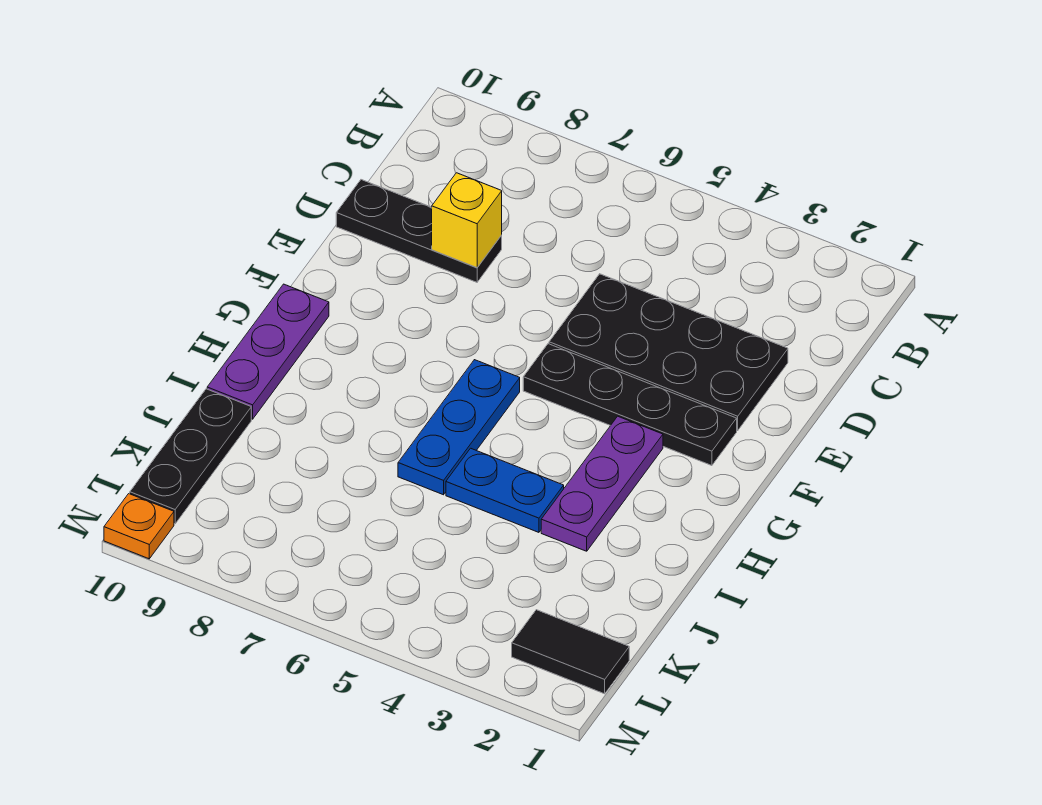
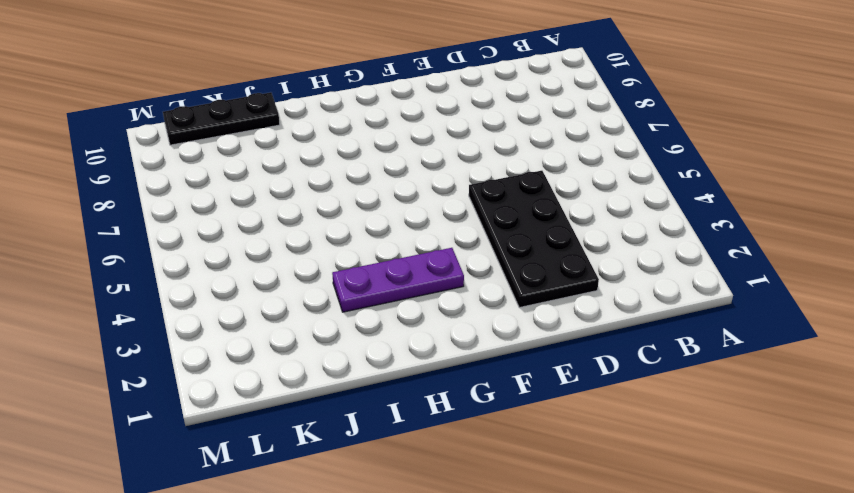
none -> black 1x3 plate [336,180,502,282]
none -> black 1x4 plate [523,344,737,466]

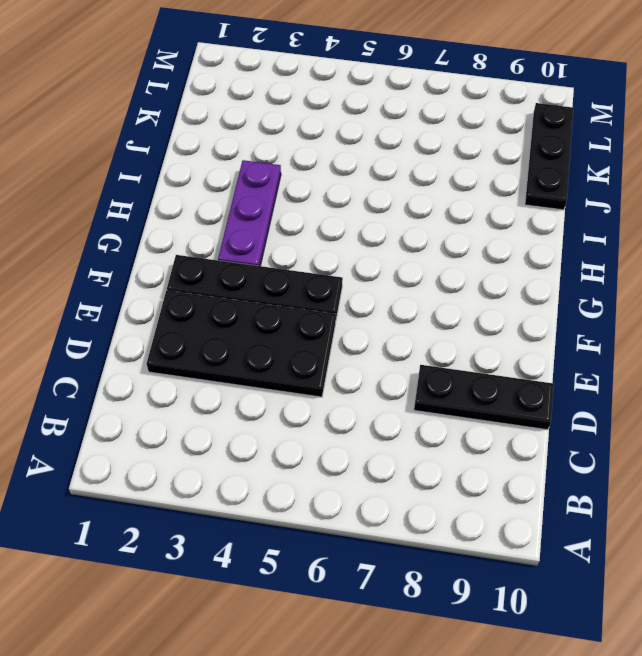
none -> blue 1x3 plate [398,360,520,495]
none -> purple 1x3 plate [207,284,329,419]

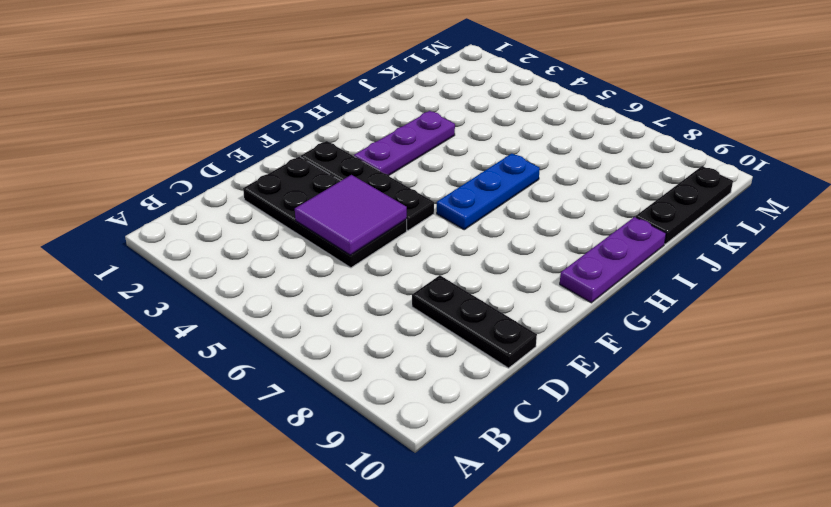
purple 2x2 tile [295,175,407,255] -> none
none -> blue 1x2 plate [446,448,564,532]
none -> black 1x2 tile [512,610,629,694]

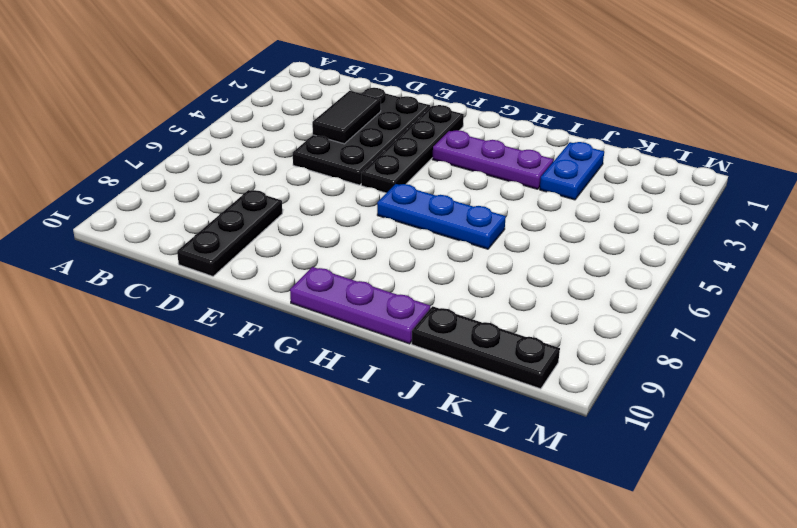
black 1x2 tile [312,91,381,144] -> black 1x2 tile moved to [512,610,629,694]
blue 1x2 plate [540,142,604,200] -> blue 1x2 plate moved to [446,448,564,532]
none -> orange 1x1 plate [104,494,174,559]
none -> yellow 1x1 brick [432,173,502,268]

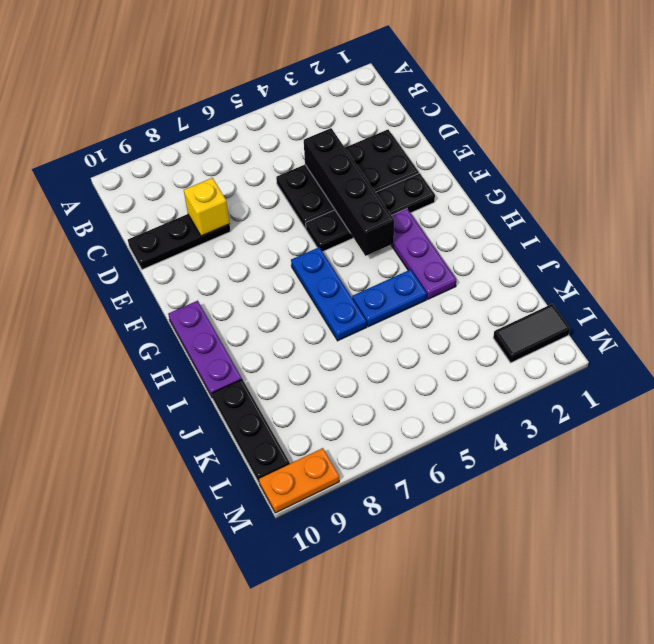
black 1x4 brick [304,128,394,256] -> none
orange 1x2 plate [259,448,339,513] -> orange 1x1 plate [104,494,174,559]

